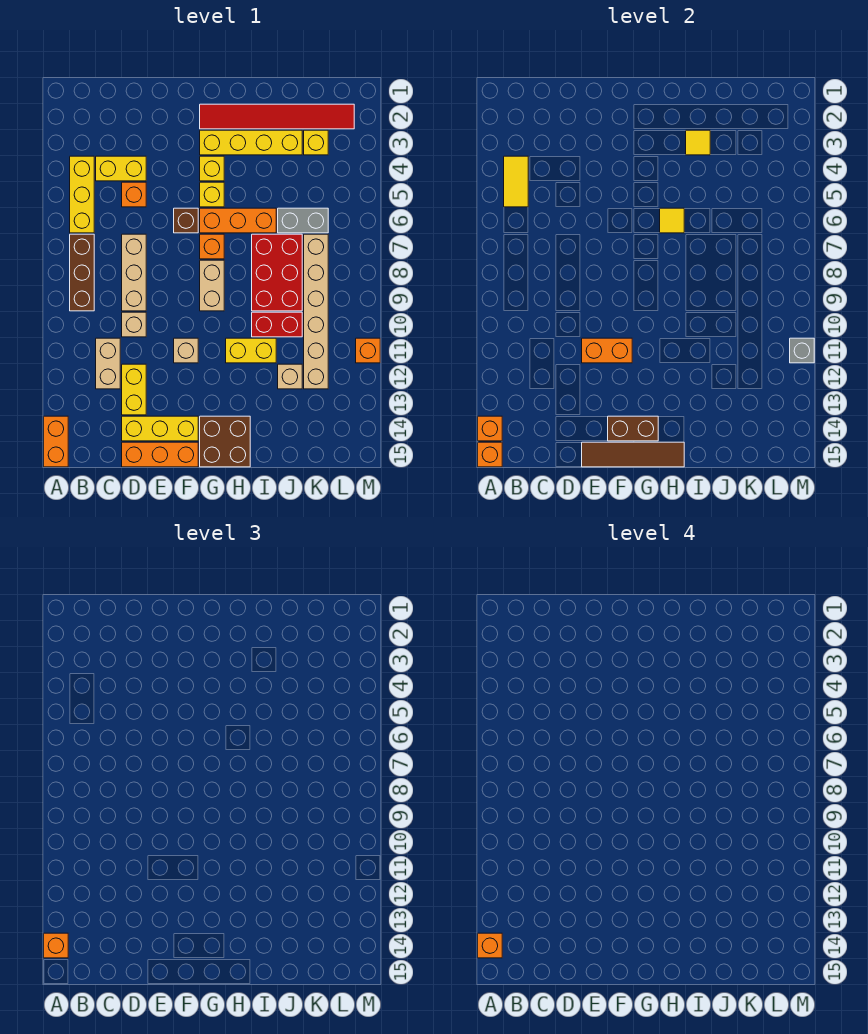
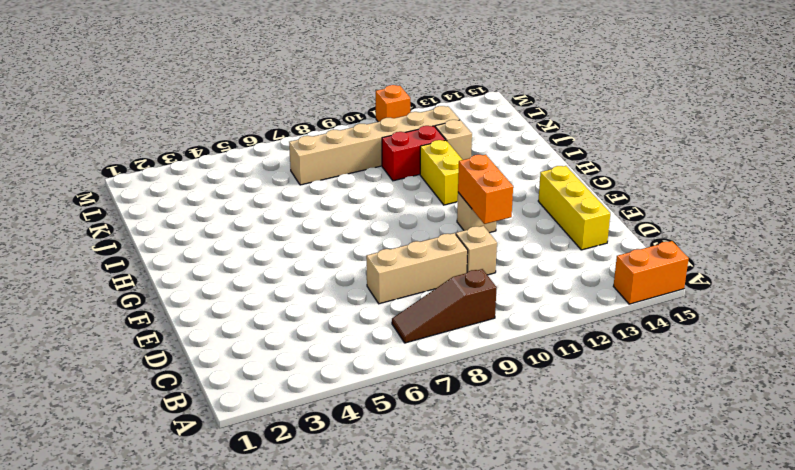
brown 1x3 slope [392,269,497,343] -> brown 1x3 brick [70,234,94,311]
red 1x2 brick [382,126,445,181] -> red 1x2 brick turned to [252,312,302,337]
none -> yellow 1x3 brick [70,156,94,233]
none -> yellow 1x2 brick [96,156,146,181]
none -> tan 1x2 brick [96,338,120,389]
none -> orange 1x1 brick [122,182,146,207]

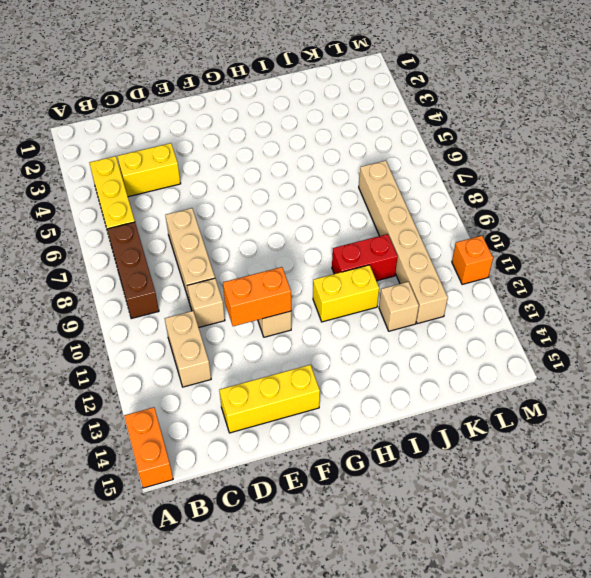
none -> orange 1x1 brick [122,182,146,207]
none -> yellow 1x2 brick [122,364,146,415]
none -> orange 1x3 brick [122,442,198,467]
none -> brown 1x1 brick [174,208,198,233]

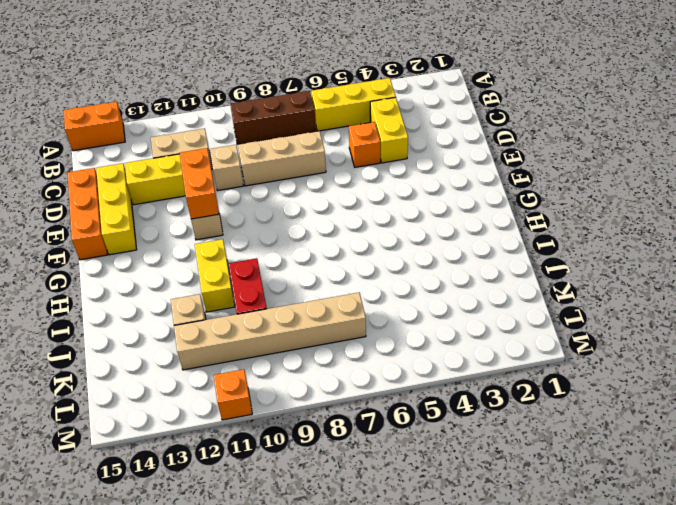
none -> brown 1x1 brick [174,208,198,233]
none -> red 1x6 tile [200,104,354,129]
none -> yellow 1x4 brick [200,130,302,155]
none -> yellow 1x1 brick [200,156,224,181]

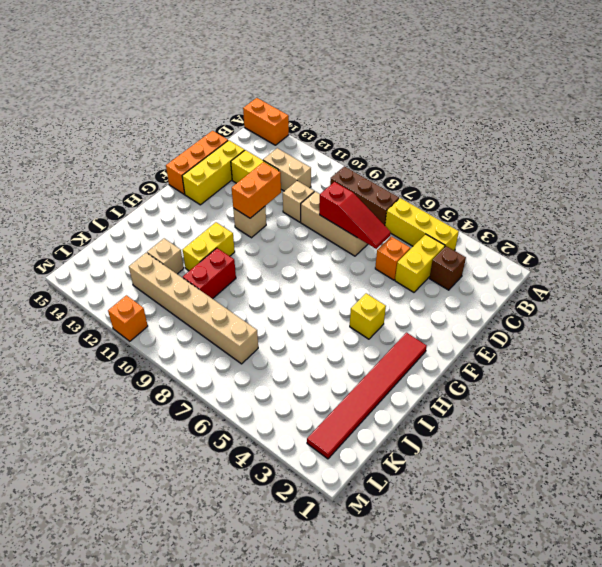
brown 1x1 brick [429,246,466,290] -> brown 1x1 brick moved to [174,208,198,233]
red 1x3 slope [319,182,391,249] -> none
none -> yellow 1x4 brick [200,130,302,155]
none -> yellow 1x1 brick [200,182,224,207]
none -> orange 1x3 brick [200,208,276,233]
none -> orange 1x1 brick [200,234,224,259]

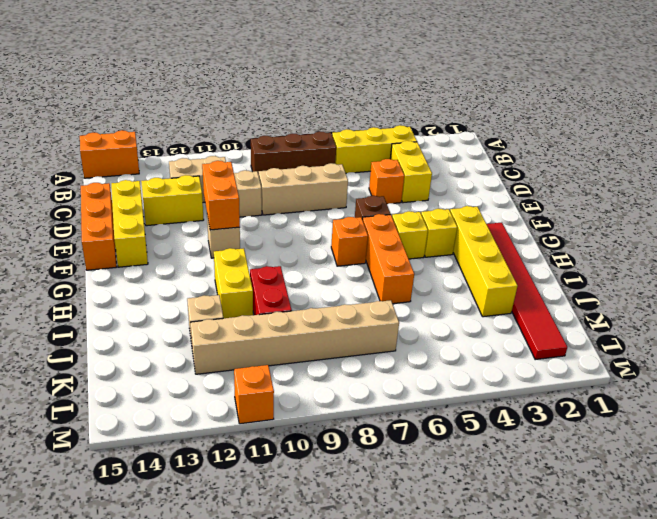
none -> tan 1x2 brick [200,260,224,311]
none -> brown 2x2 brick [200,416,250,467]
none -> red 2x3 brick [252,234,302,311]
none -> grey 1x2 brick [278,208,328,233]

